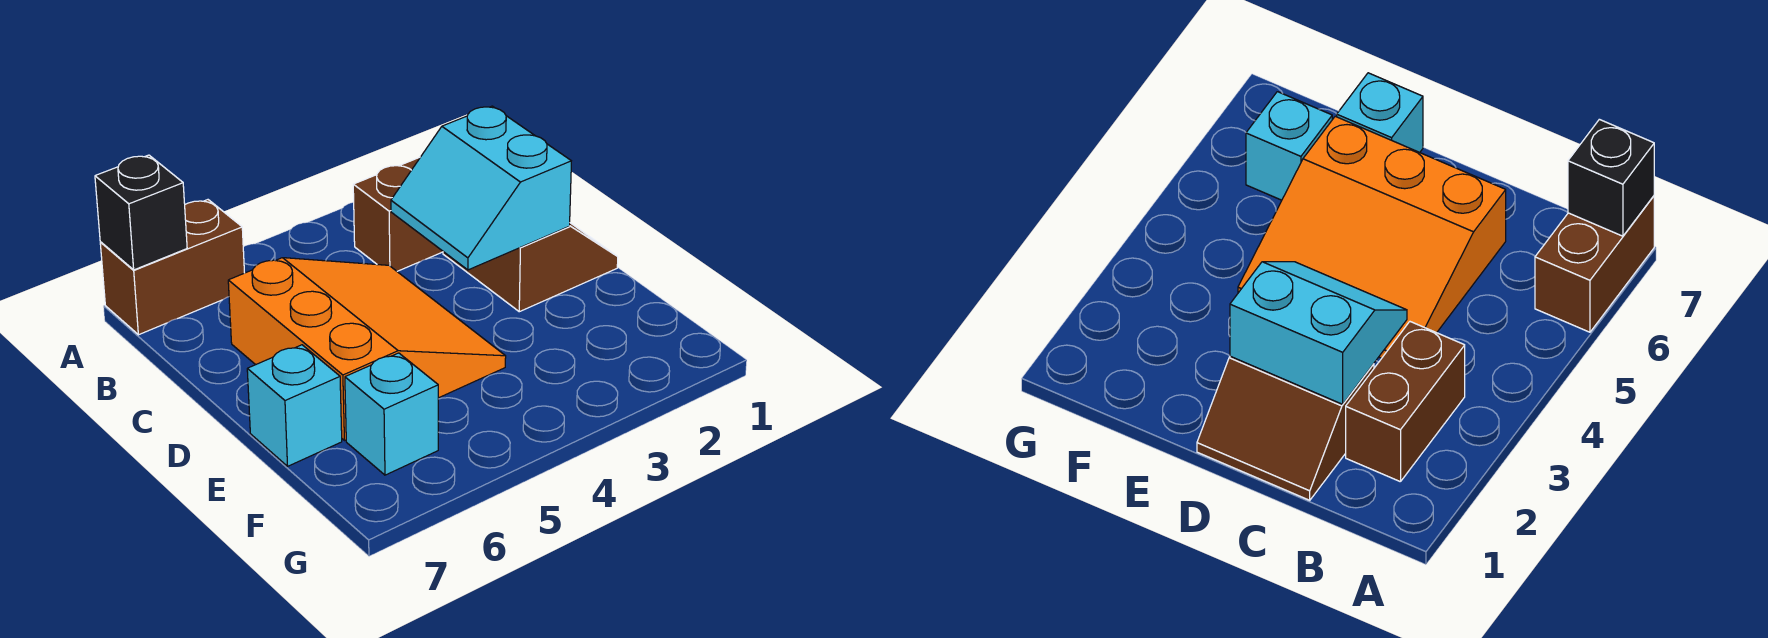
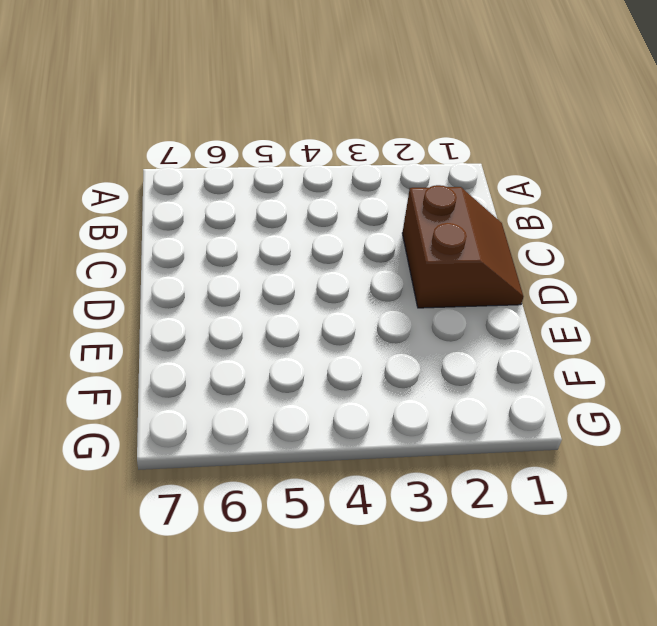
none -> brown 1x2 brick [100,200,244,335]
none -> brown 1x2 brick [353,157,443,271]

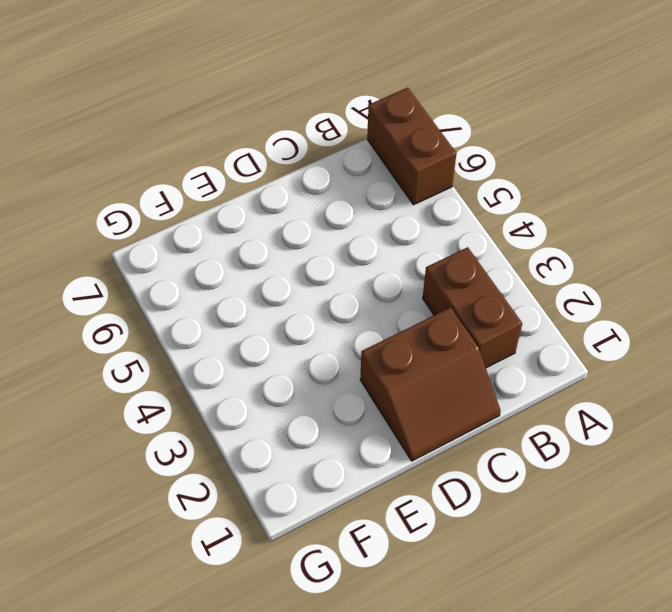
none -> orange 3x3 slope [228,258,506,441]
none -> cyan 1x1 brick [247,345,342,466]

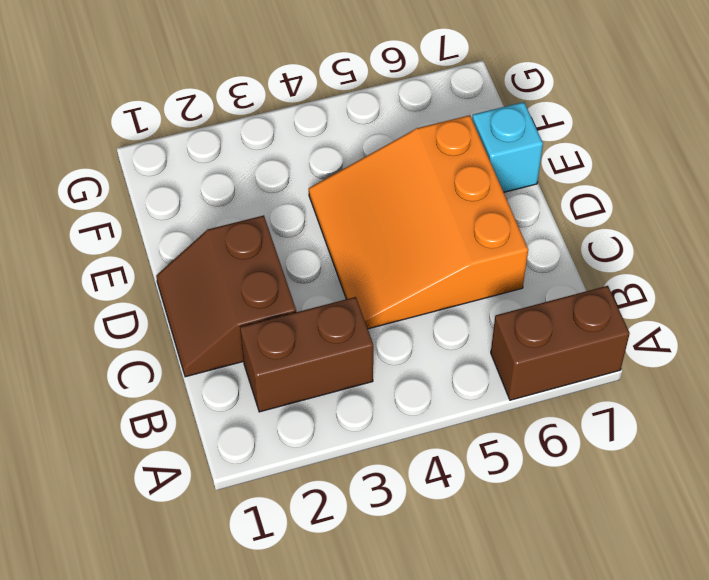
none -> cyan 1x1 brick [345,353,438,475]
none -> black 1x1 brick [95,155,187,270]

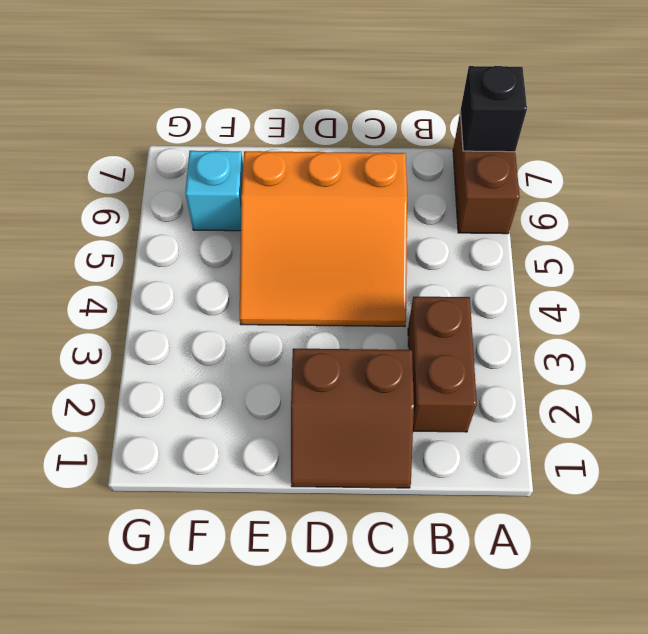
none -> cyan 1x1 brick [247,345,342,466]
none -> cyan 2x2 slope [391,106,571,270]

